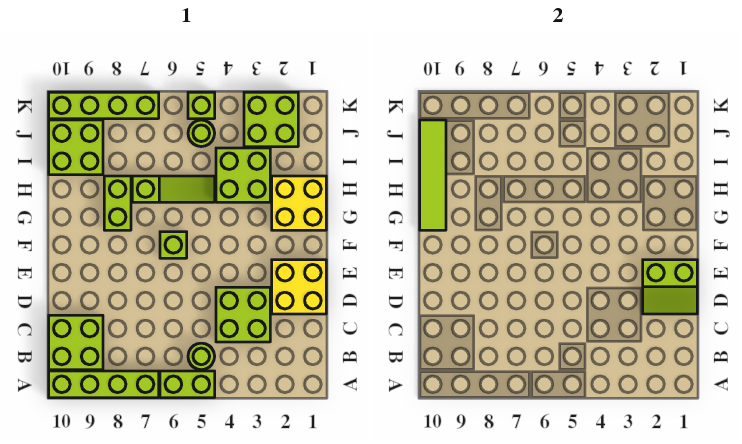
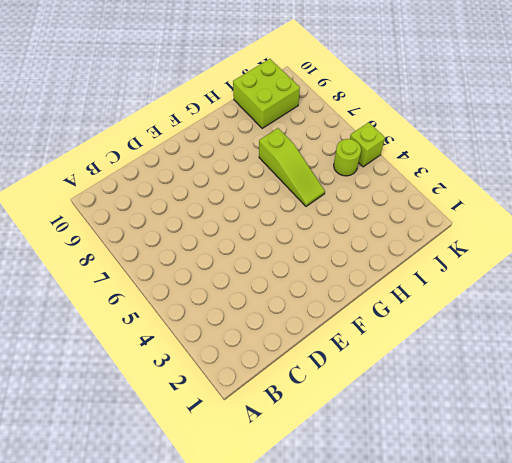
none -> lime 1x2 brick [160,371,215,398]
none -> lime 1x4 brick [49,371,159,398]
none -> lime 1x1 round brick [188,343,215,370]

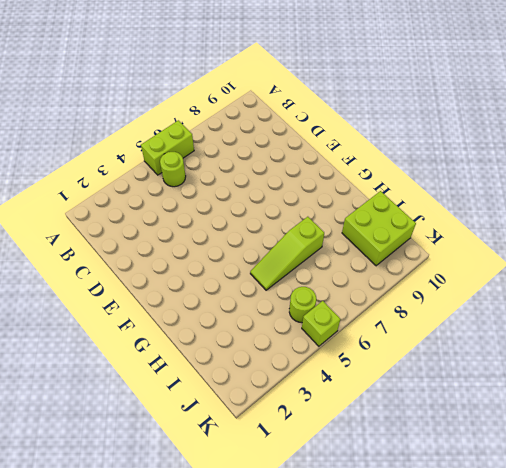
none -> lime 1x4 brick [49,371,159,398]
none -> lime 2x2 brick [49,315,103,370]
none -> lime 2x2 brick [216,287,270,342]

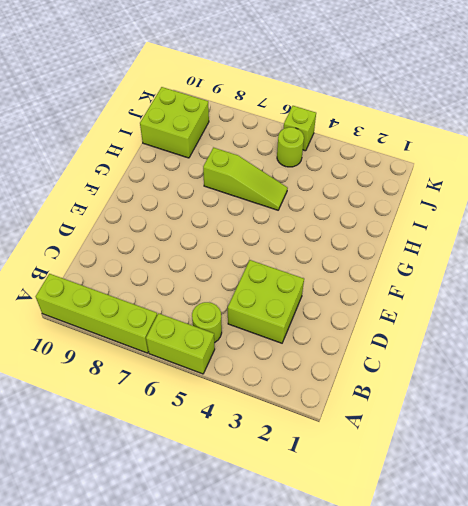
none -> lime 2x2 brick [49,315,103,370]
none -> yellow 2x2 brick [272,260,326,314]
none -> lime 1x1 brick [160,232,187,258]

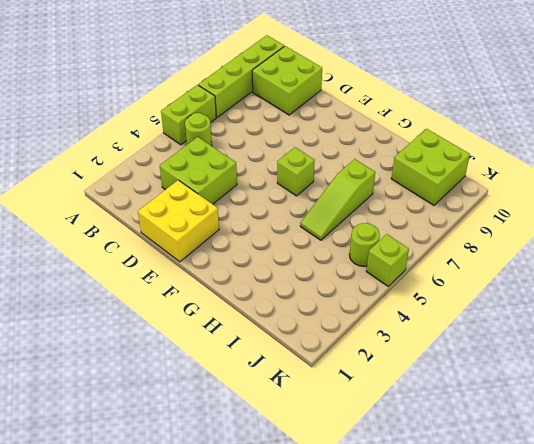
none -> yellow 2x2 brick [272,176,326,230]
none -> lime 1x2 brick [104,176,131,230]
none -> lime 2x2 brick [216,148,270,202]

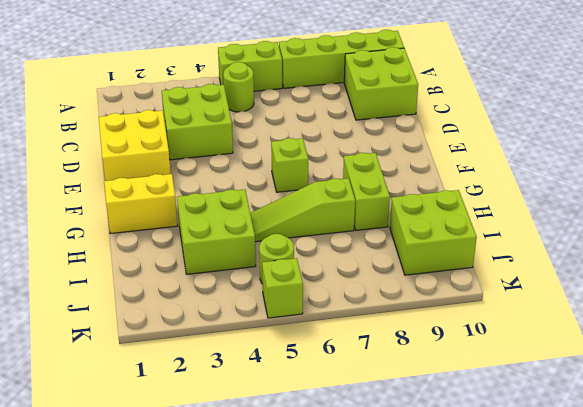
yellow 1x2 brick [104,174,178,234] -> yellow 2x2 brick [272,176,326,230]
none -> lime 2x2 brick [244,92,298,147]
none -> lime 1x4 brick [49,92,159,119]
none -> lime 2x2 slope [643,260,697,314]

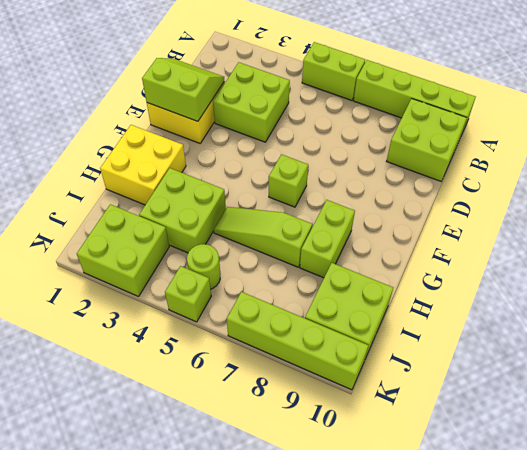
none -> lime 1x1 round brick [188,343,215,370]
none -> lime 1x4 tile [420,120,446,230]

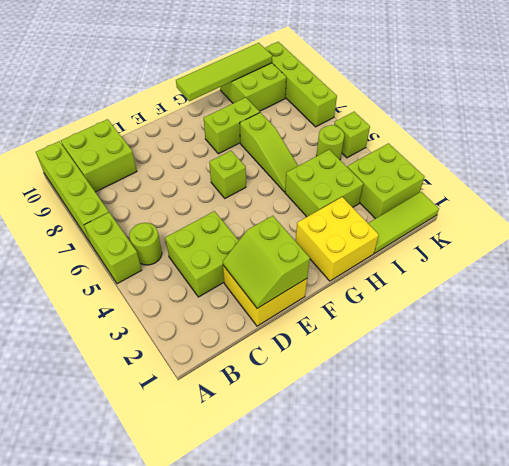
lime 1x3 tile [368,192,439,253] -> none

